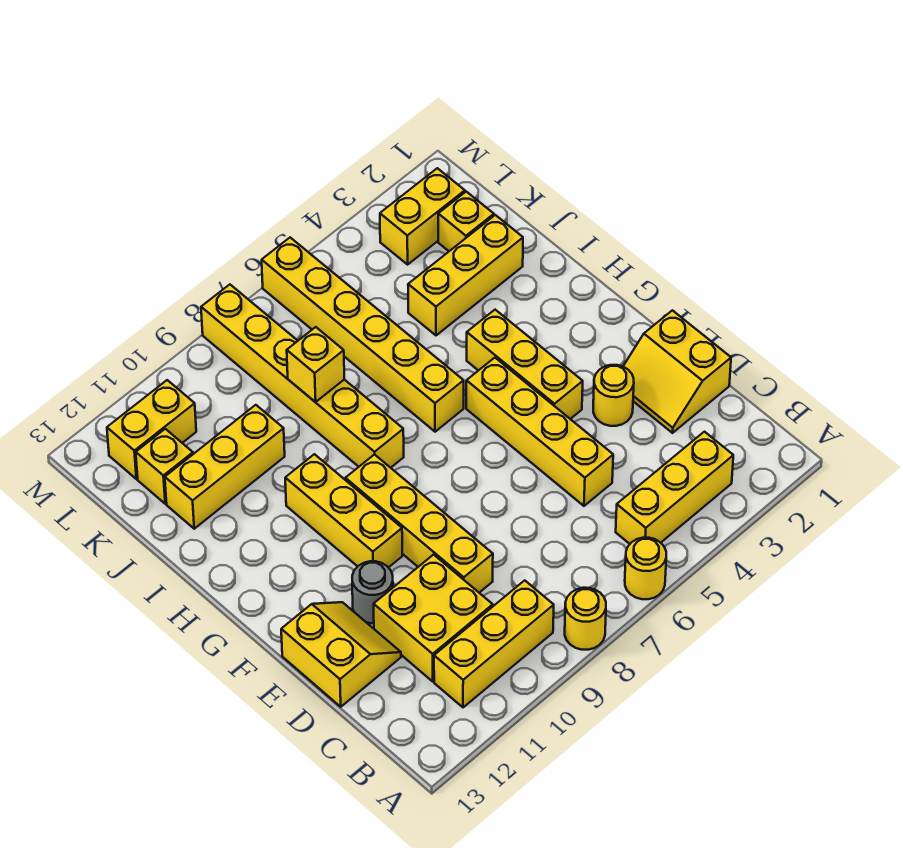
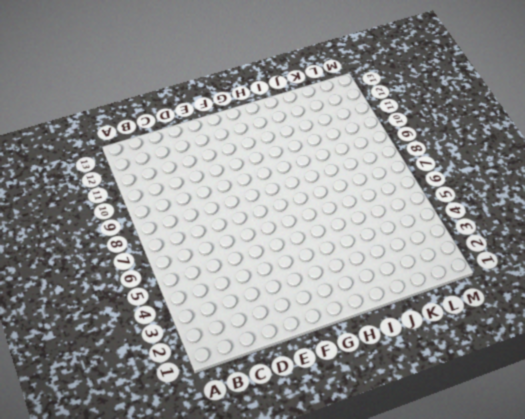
none -> yellow 1x1 round brick [625,538,666,599]
none -> yellow 1x1 round brick [565,588,606,650]
none -> yellow 1x3 brick [616,432,733,544]

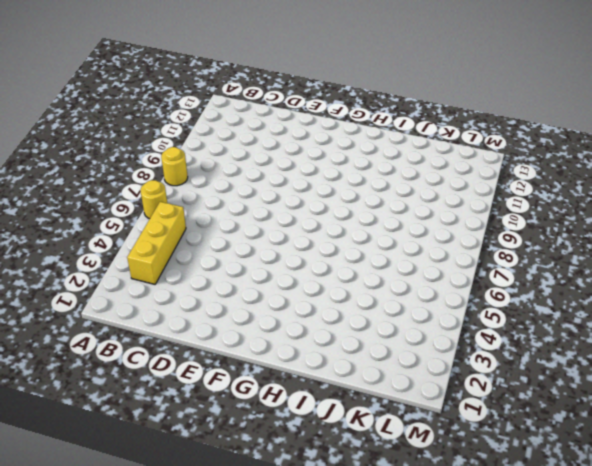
none -> yellow 1x3 brick [434,580,554,707]
none -> yellow 2x2 brick [374,555,493,681]
none -> yellow 2x2 slope [623,310,731,433]

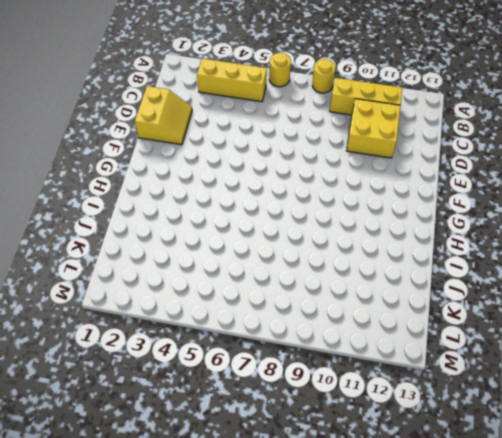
none -> yellow 1x4 brick [466,358,613,506]
none -> yellow 1x4 brick [345,454,493,593]
none -> yellow 2x2 slope [281,602,401,707]

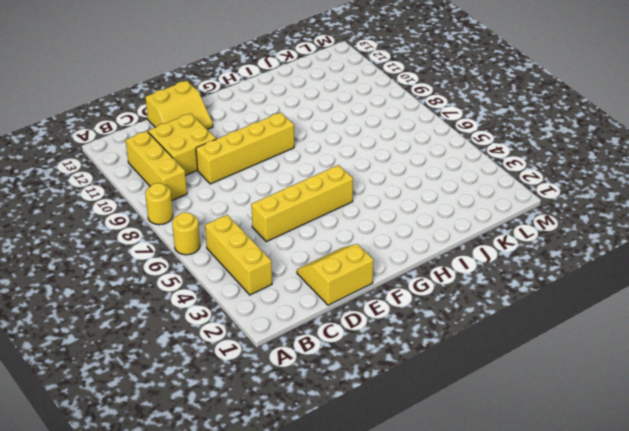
none -> yellow 1x1 round brick [593,365,634,426]
none -> grey 1x1 round brick [352,561,393,623]
none -> yellow 1x3 brick [467,310,583,419]

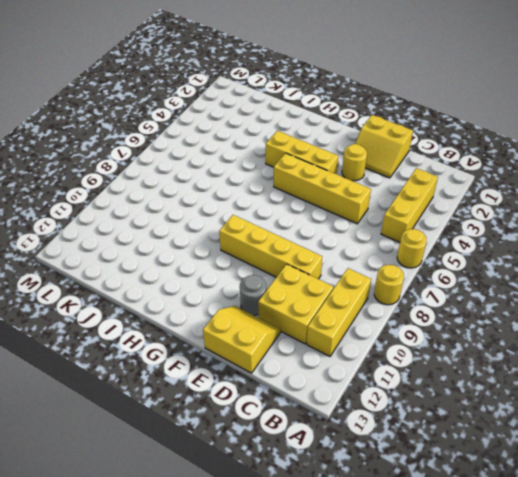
none -> yellow 1x3 brick [285,454,402,568]
none -> yellow 1x6 brick [262,238,464,432]
none -> yellow 1x6 brick [201,285,404,468]

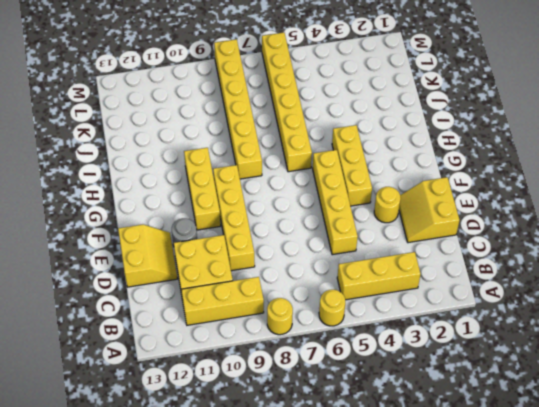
none -> yellow 1x3 brick [408,215,523,335]
none -> yellow 1x3 brick [165,405,285,529]
none -> yellow 1x1 brick [438,192,494,251]

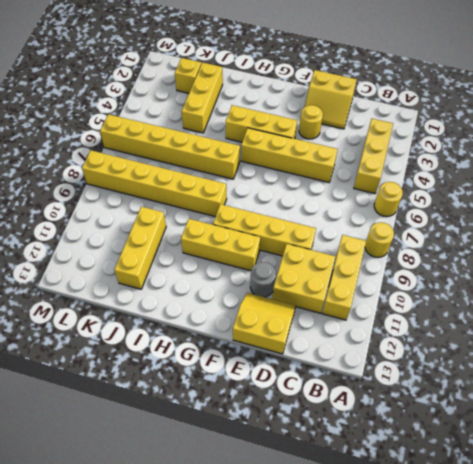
none -> yellow 1x1 brick [136,429,193,504]
none -> yellow 1x2 brick [380,168,465,264]
none -> yellow 1x2 brick [107,380,196,479]

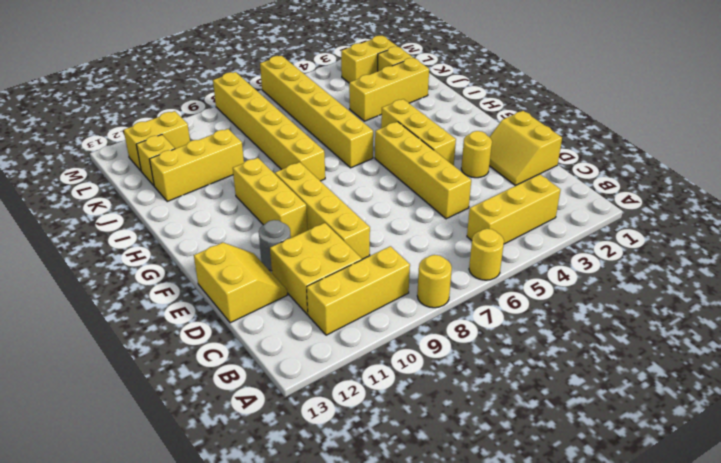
none -> yellow 1x1 brick [287,327,344,402]

